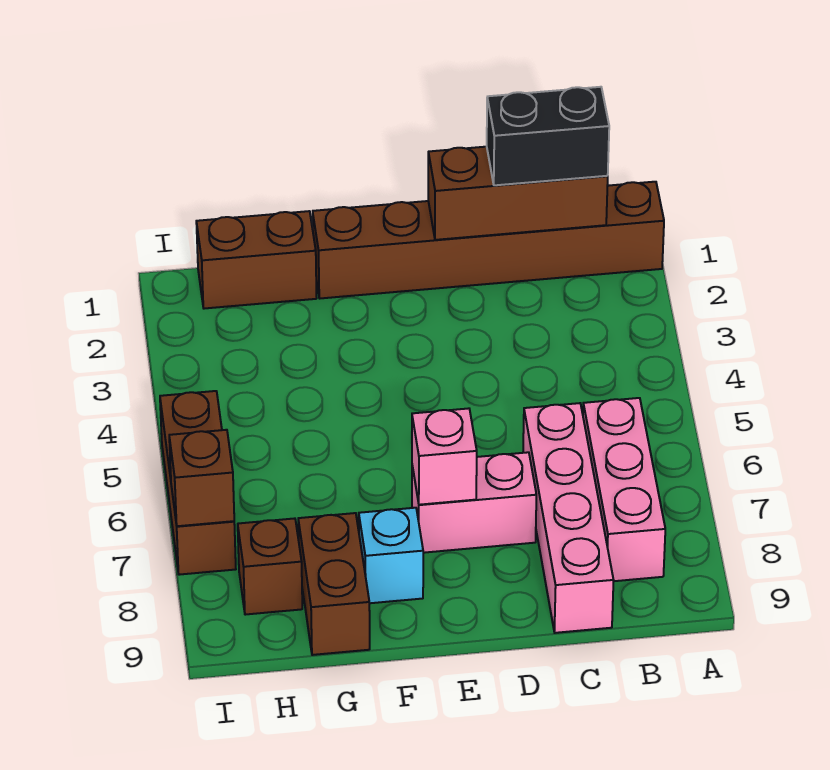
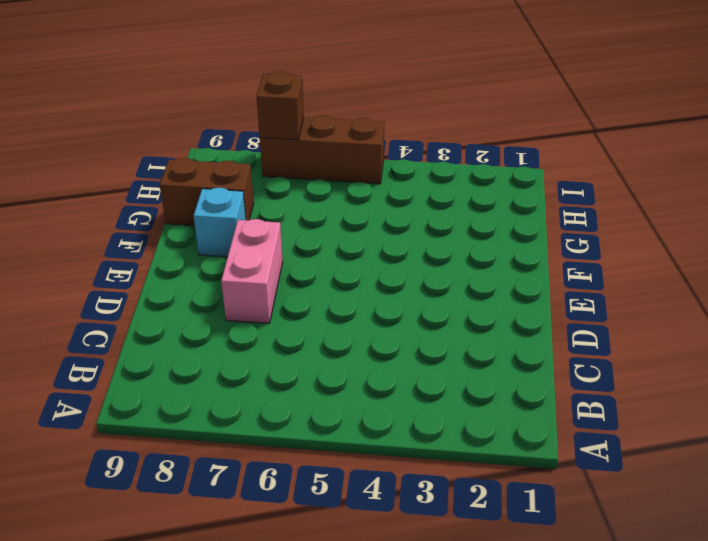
none -> brown 1x6 brick [313,182,664,298]
none -> pink 1x3 brick [583,398,665,581]
none -> pink 1x4 brick [523,403,614,633]

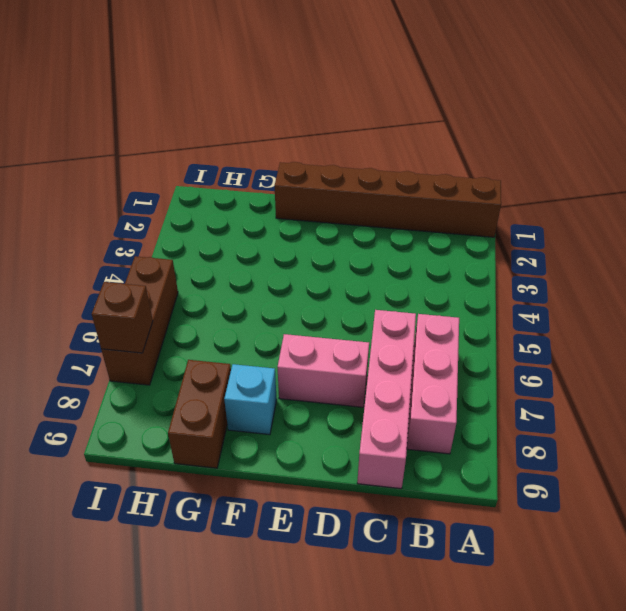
none -> brown 1x2 brick [196,211,317,309]
none -> brown 1x1 brick [238,518,302,615]
none -> brown 1x3 brick [428,147,608,240]

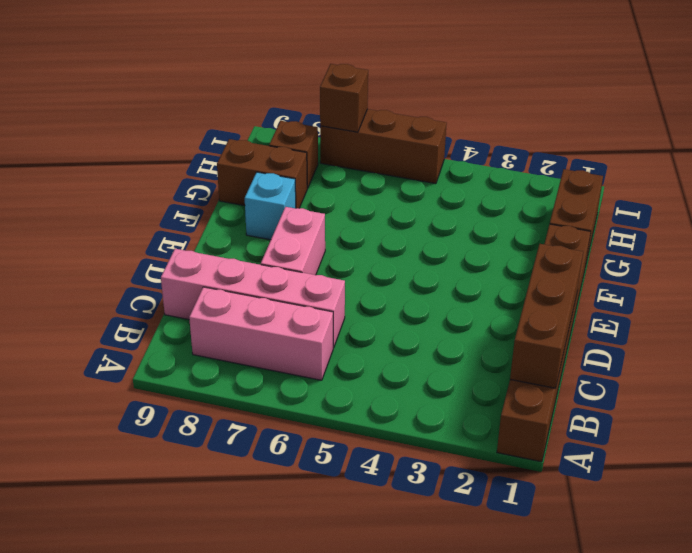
none -> pink 1x1 brick [412,408,477,505]
none -> black 1x2 brick [487,87,609,185]

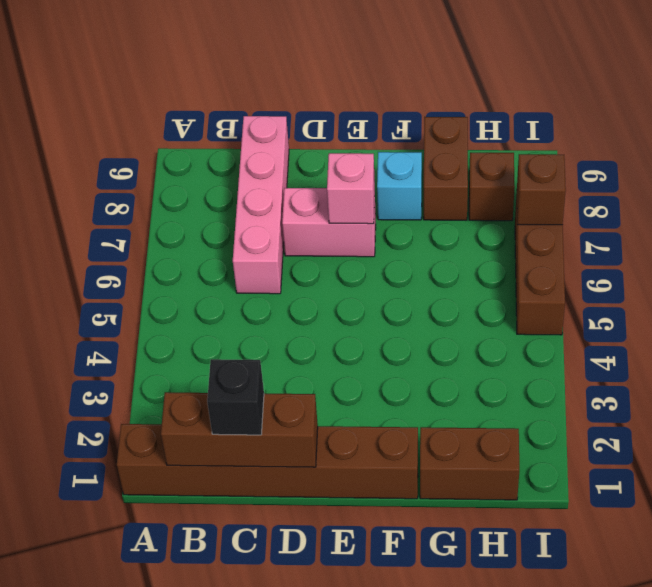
black 1x1 brick [207,359,264,435] -> black 1x2 brick [487,87,609,185]
none -> pink 1x3 brick [583,398,665,581]

